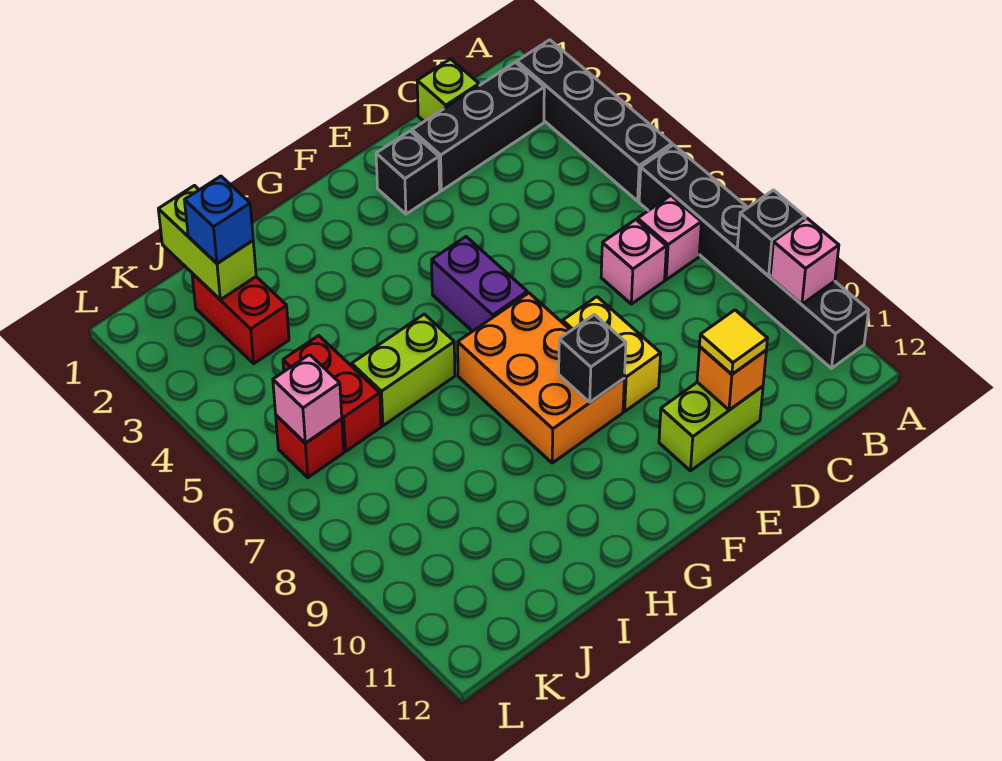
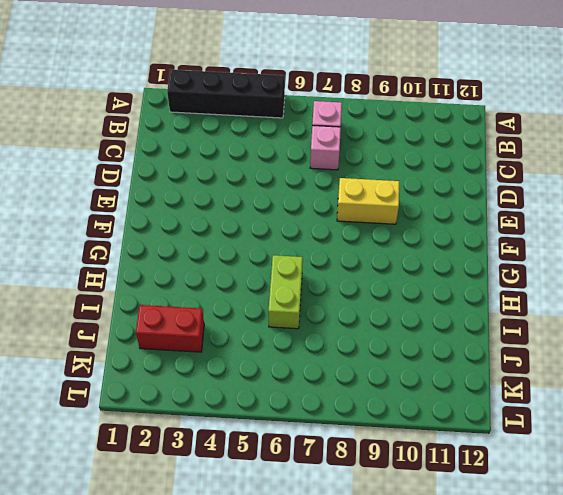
none -> black 1x6 brick [639,145,869,368]
none -> black 1x3 brick [412,62,544,191]
none -> lime 1x1 brick [417,59,479,121]

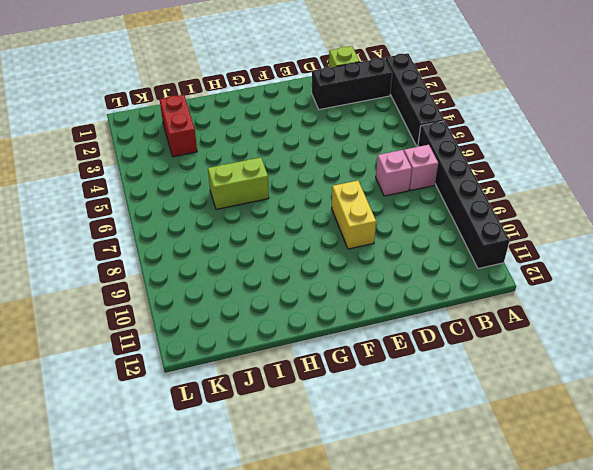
none -> lime 1x2 brick [659,382,763,471]
none -> black 1x1 brick [376,131,440,214]
none -> purple 1x2 brick [432,237,527,331]

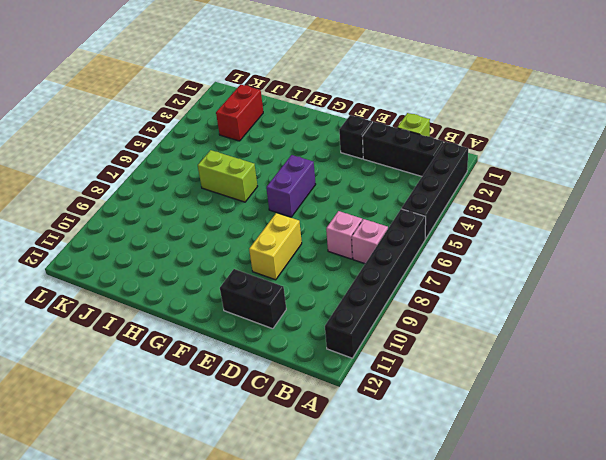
black 1x2 brick [220,269,286,329] -> lime 1x2 brick [659,382,763,471]
none -> orange 2x3 brick [458,293,624,463]
none -> red 1x2 brick [283,336,381,451]
none -> red 1x1 brick [276,415,344,478]

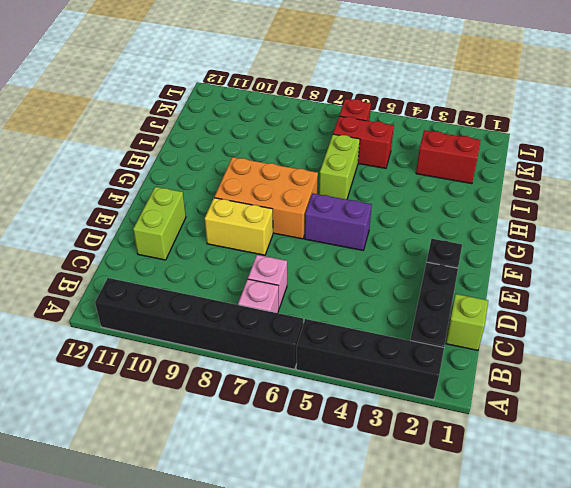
none -> black 1x1 brick [737,190,805,276]
none -> pink 1x1 brick [770,218,839,304]
none -> orange 1x1 brick [697,347,766,410]

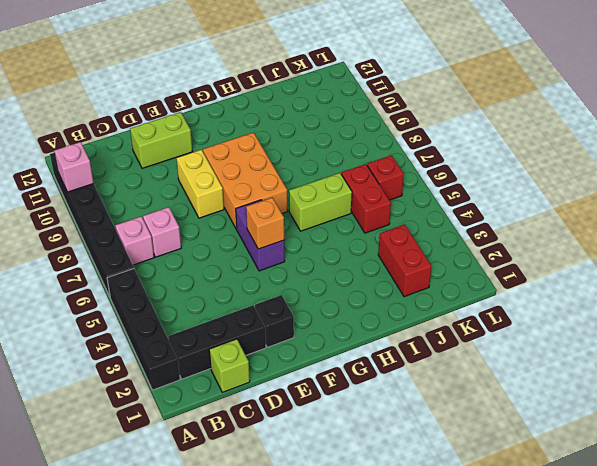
orange 1x1 brick [246,198,284,249] -> orange 1x1 brick moved to [697,347,766,410]
none -> black 1x1 brick [737,190,805,276]
none -> black 1x1 brick [559,315,626,402]
none -> lime 1x2 brick [158,186,256,300]

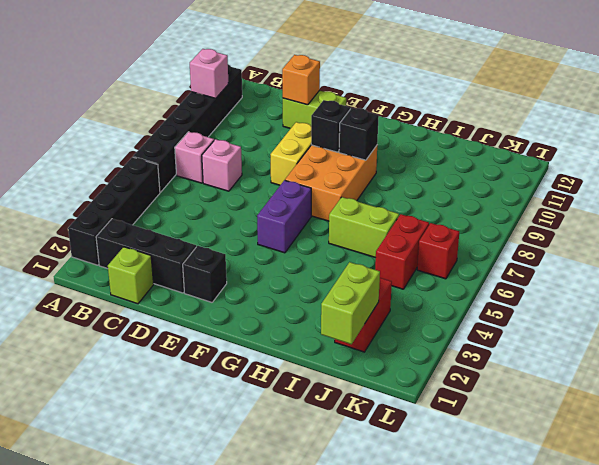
black 1x1 brick [339,108,379,160] -> black 1x1 brick moved to [737,190,805,276]
none -> pink 1x1 brick [273,355,342,443]
none -> yellow 1x1 tile [700,310,767,374]
none -> blue 1x1 brick [184,176,253,263]

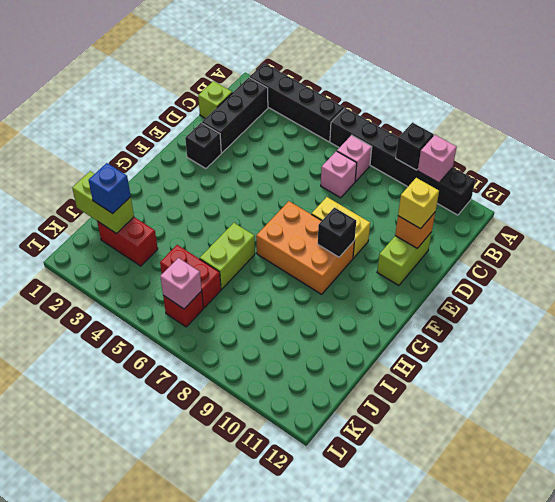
yellow 1x1 brick [398,178,439,229] -> yellow 1x1 tile [700,310,767,374]
none -> purple 1x2 brick [432,237,527,331]

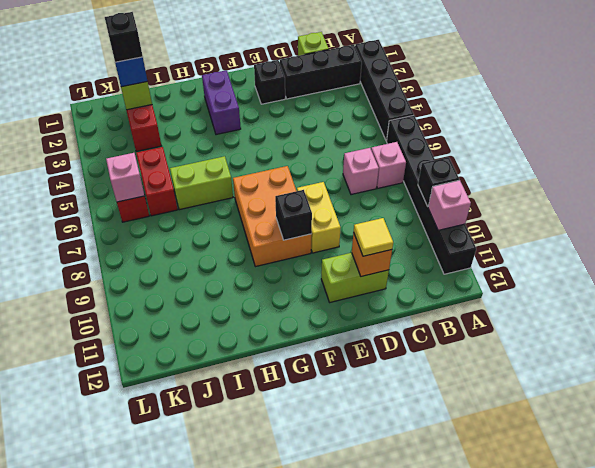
purple 1x2 brick [202,70,241,135] -> purple 1x2 brick moved to [432,237,527,331]
black 1x1 brick [105,12,143,62] -> none

